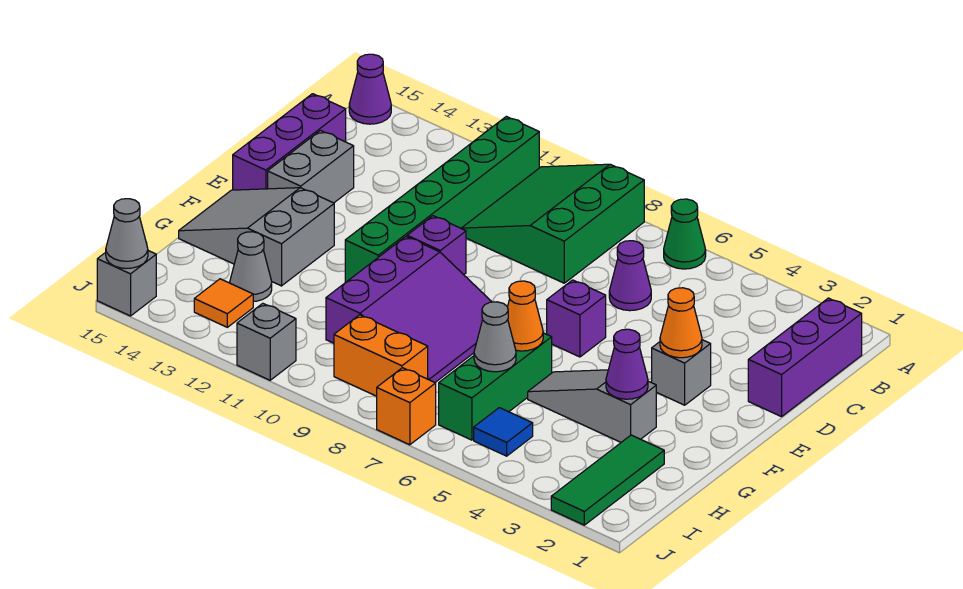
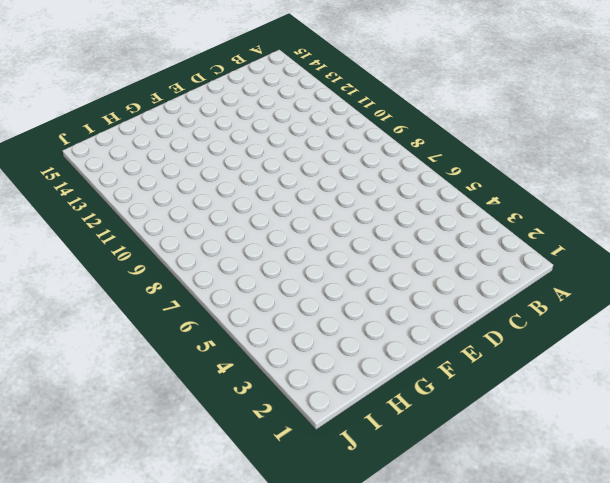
none -> green 1x1 cone [664,199,706,269]
none -> green 3x3 slope [461,164,644,283]
none -> green 1x6 brick [345,116,539,282]

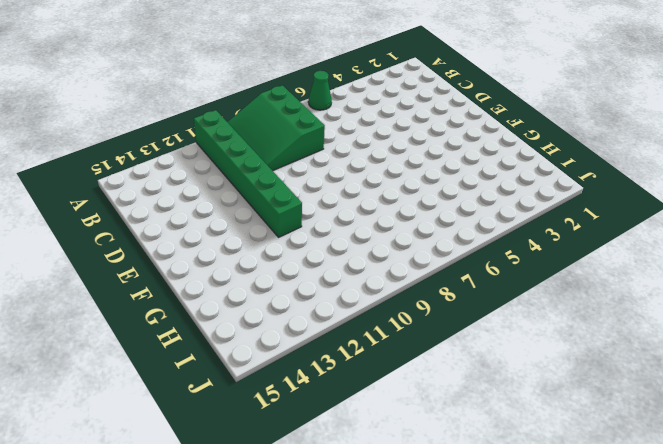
none -> purple 1x1 cone [349,54,391,124]
none -> purple 1x3 brick [748,298,862,417]
none -> purple 1x1 cone [609,241,651,311]

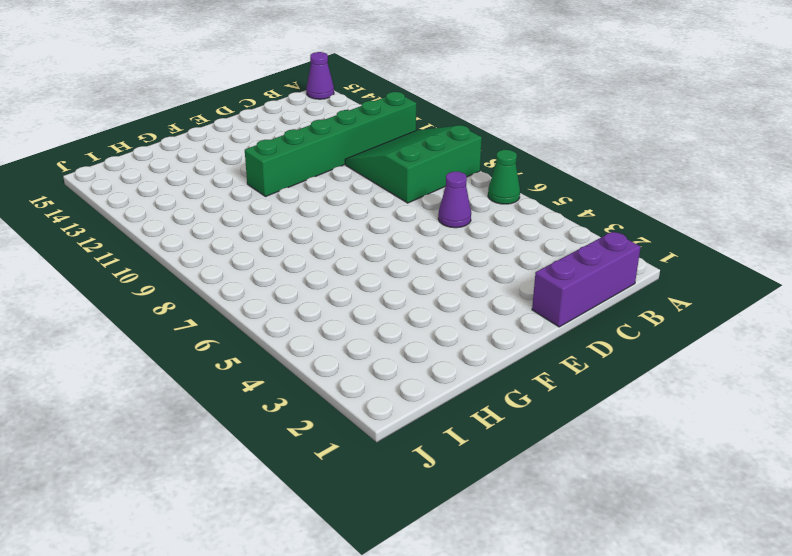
none -> purple 1x3 brick [233,94,346,190]
none -> grey 1x2 brick [268,131,354,203]
none -> grey 1x1 brick [652,340,711,405]

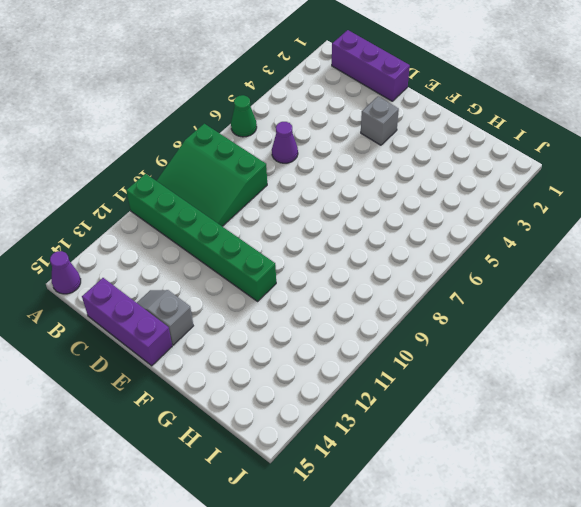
grey 1x2 slope [137,290,193,345] -> grey 1x2 brick [268,131,354,203]
none -> purple 1x1 brick [547,280,606,357]
none -> purple 1x1 brick [407,216,466,275]
none -> purple 3x3 slope [326,237,492,382]

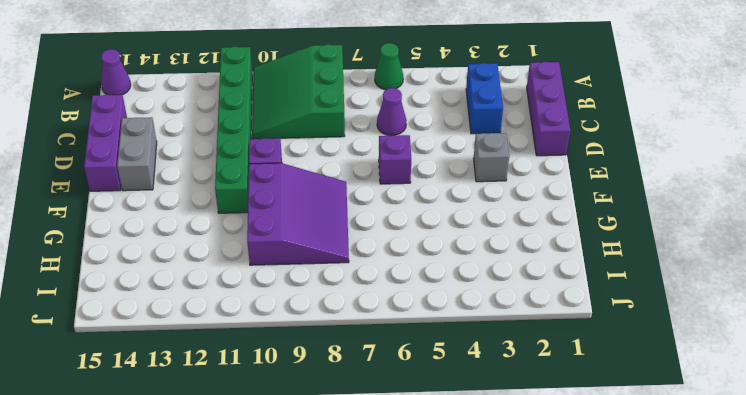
blue 1x2 brick [466,63,503,134] -> none
none -> grey 2x3 slope [179,188,334,286]
none -> grey 1x3 slope [528,370,656,442]
none -> green 1x3 brick [439,333,552,440]

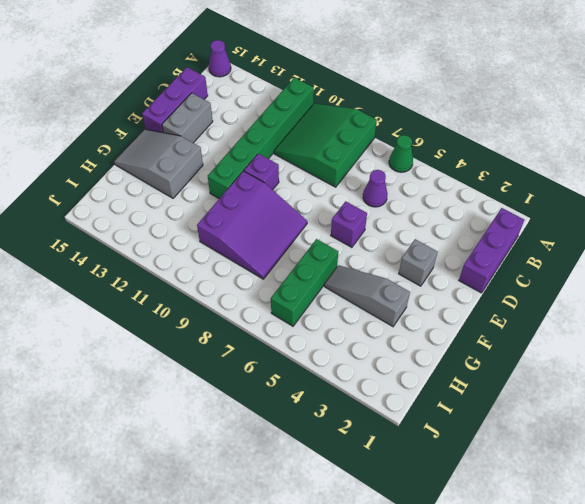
none -> green 1x3 tile [551,435,664,525]
none -> grey 1x1 cone [230,232,272,302]
none -> blue 1x1 tile [474,408,533,456]

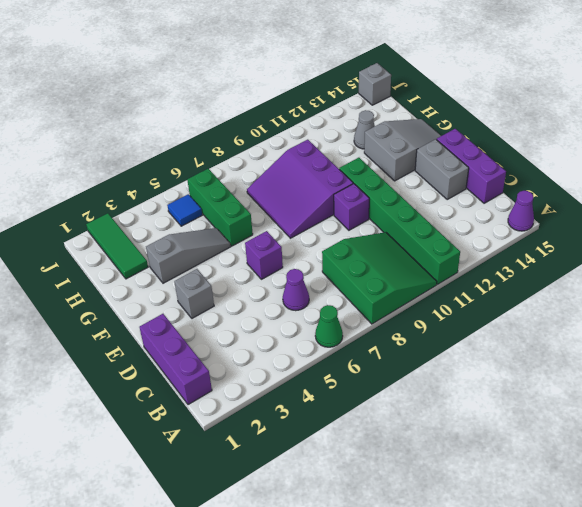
none -> orange 1x2 brick [334,315,428,396]
none -> orange 1x1 tile [194,279,253,327]
none -> orange 1x1 brick [377,368,436,445]

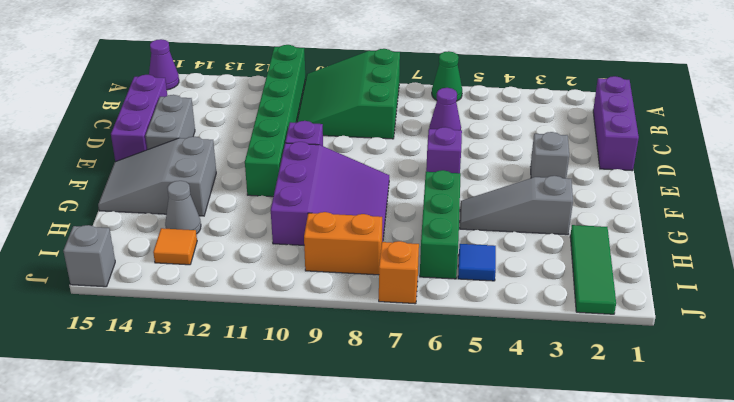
none -> grey 1x1 brick [237,303,296,380]
none -> orange 1x1 cone [660,288,702,358]
none -> purple 1x1 cone [606,329,648,399]

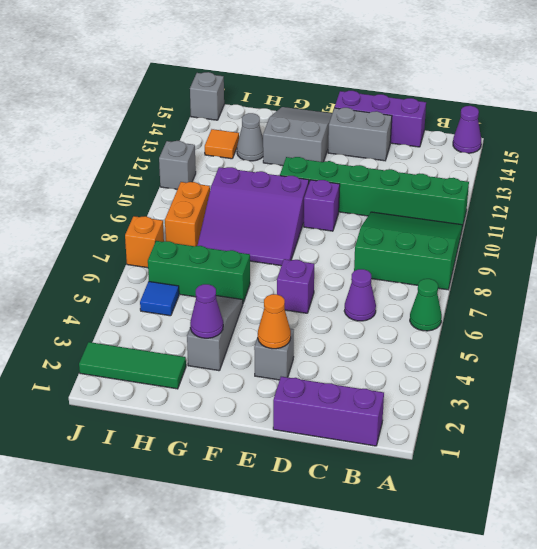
none -> orange 1x1 cone [508,281,543,351]
none -> grey 1x1 cone [474,302,516,372]
none -> grey 1x1 cone [106,199,148,268]

